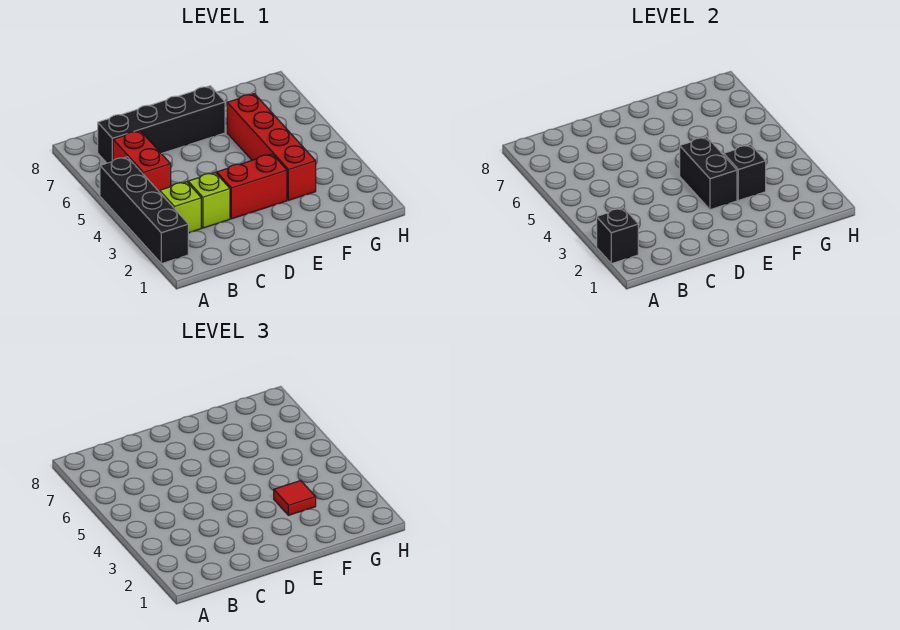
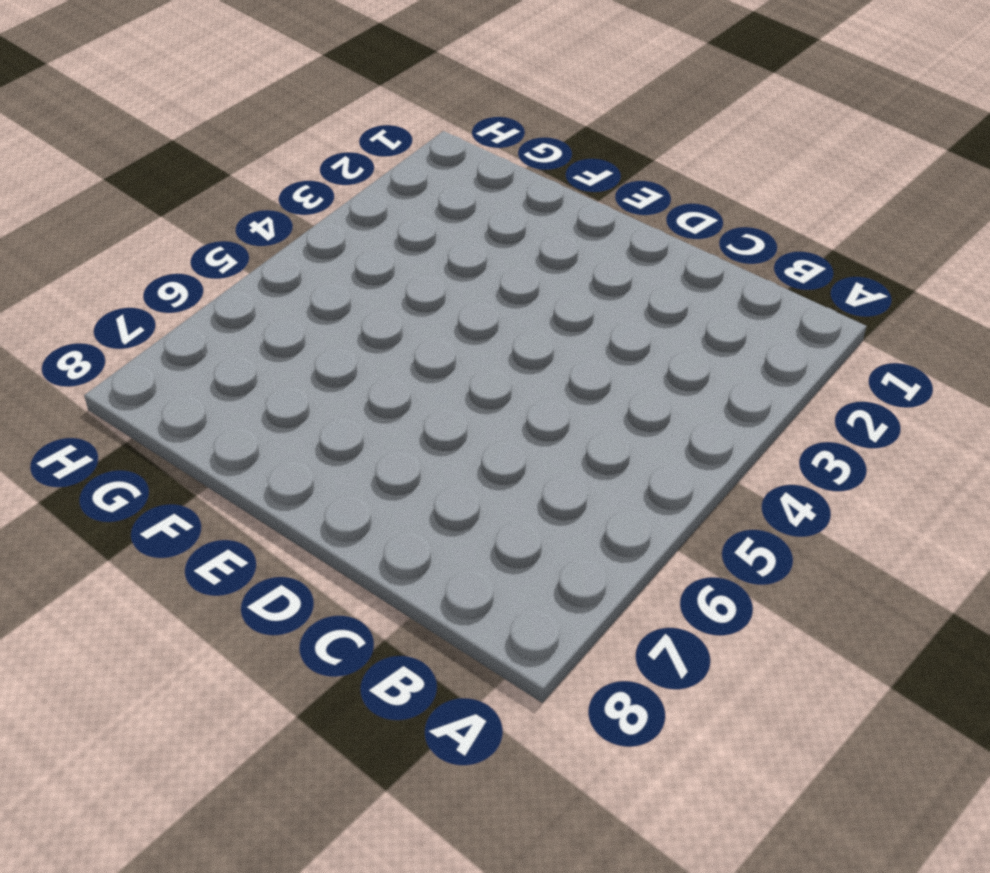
none -> black 1x4 brick [100,157,188,264]
none -> lime 1x1 brick [160,182,201,233]

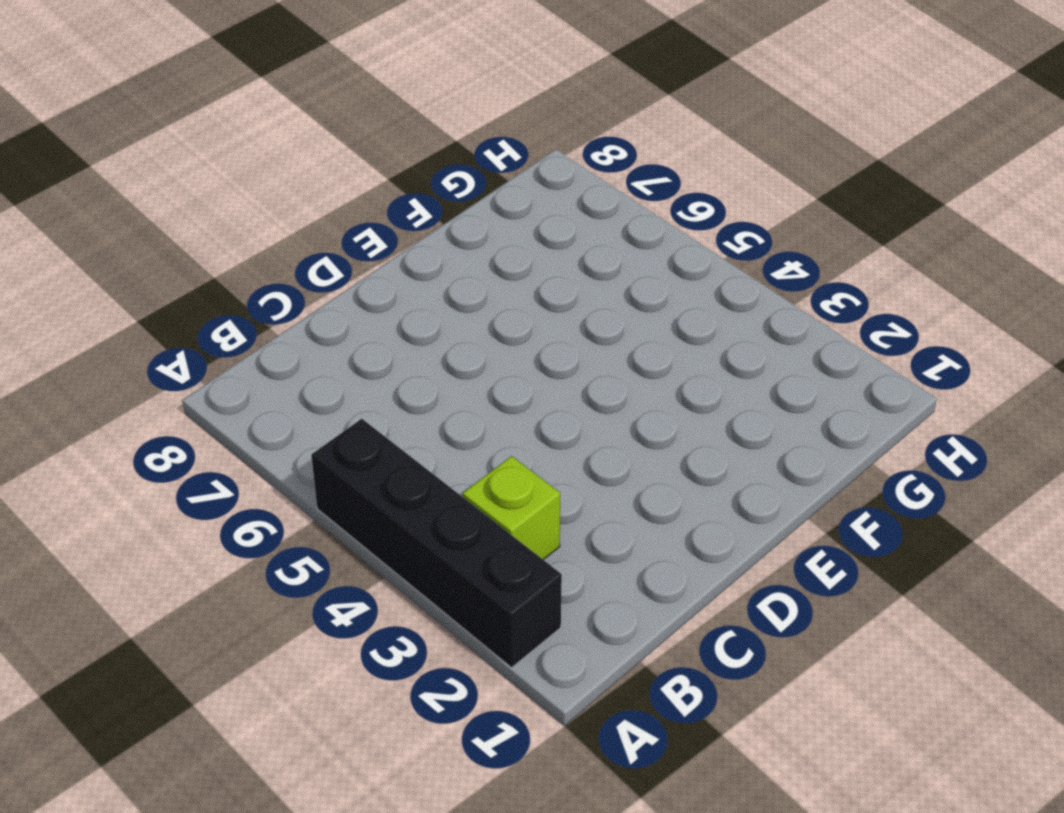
none -> red 1x2 brick [113,131,171,192]
none -> black 1x4 brick [98,86,225,163]

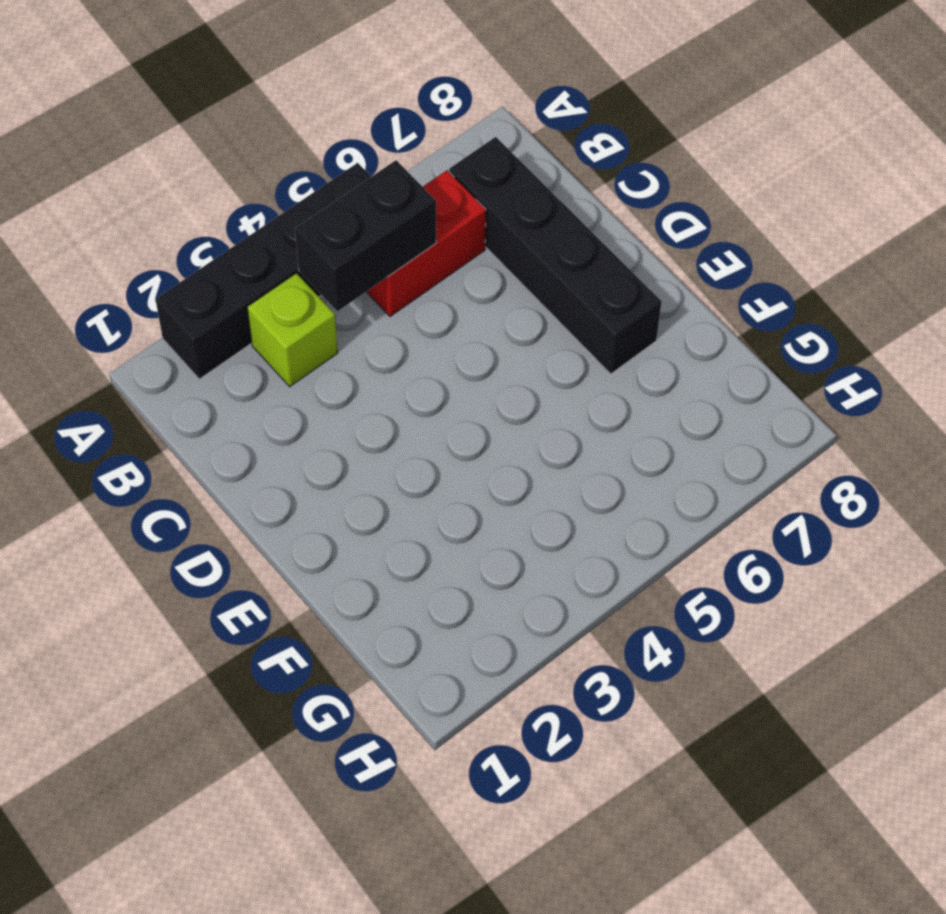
black 1x2 brick [295,160,436,311] -> black 1x2 brick moved to [680,137,737,210]
none -> lime 1x1 brick [188,173,230,228]
none -> red 1x2 brick [217,154,287,219]

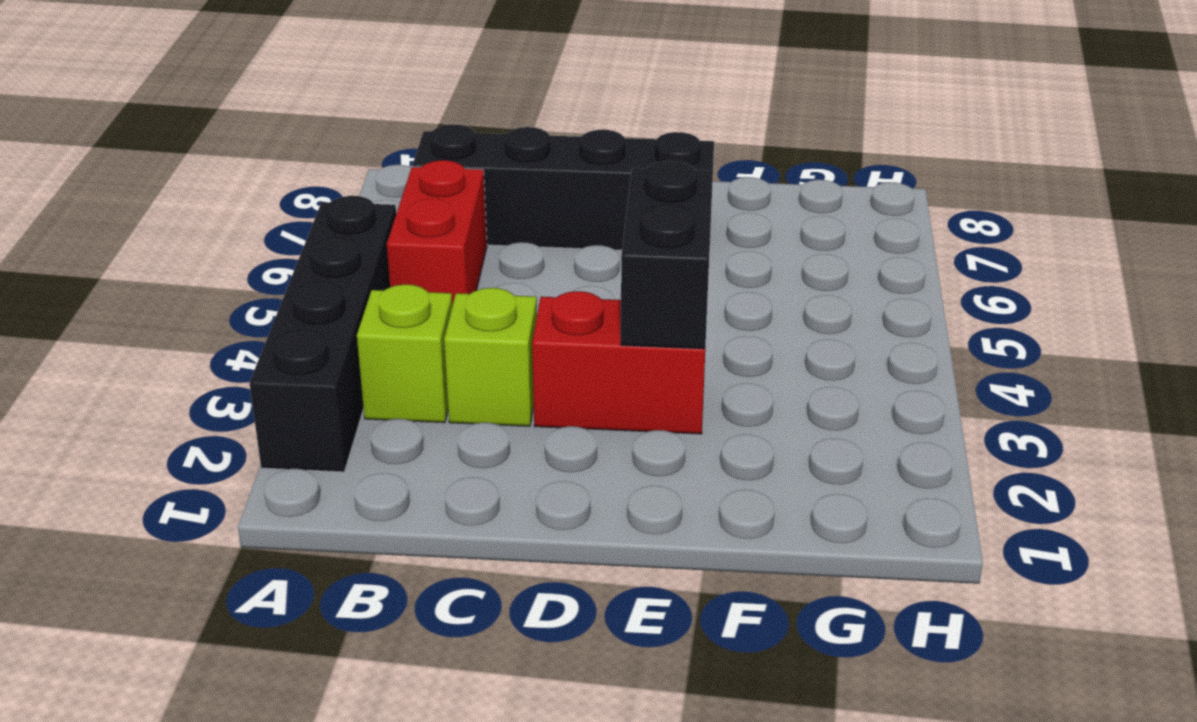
none -> red 1x4 brick [227,94,316,200]
none -> black 1x1 brick [597,208,638,264]

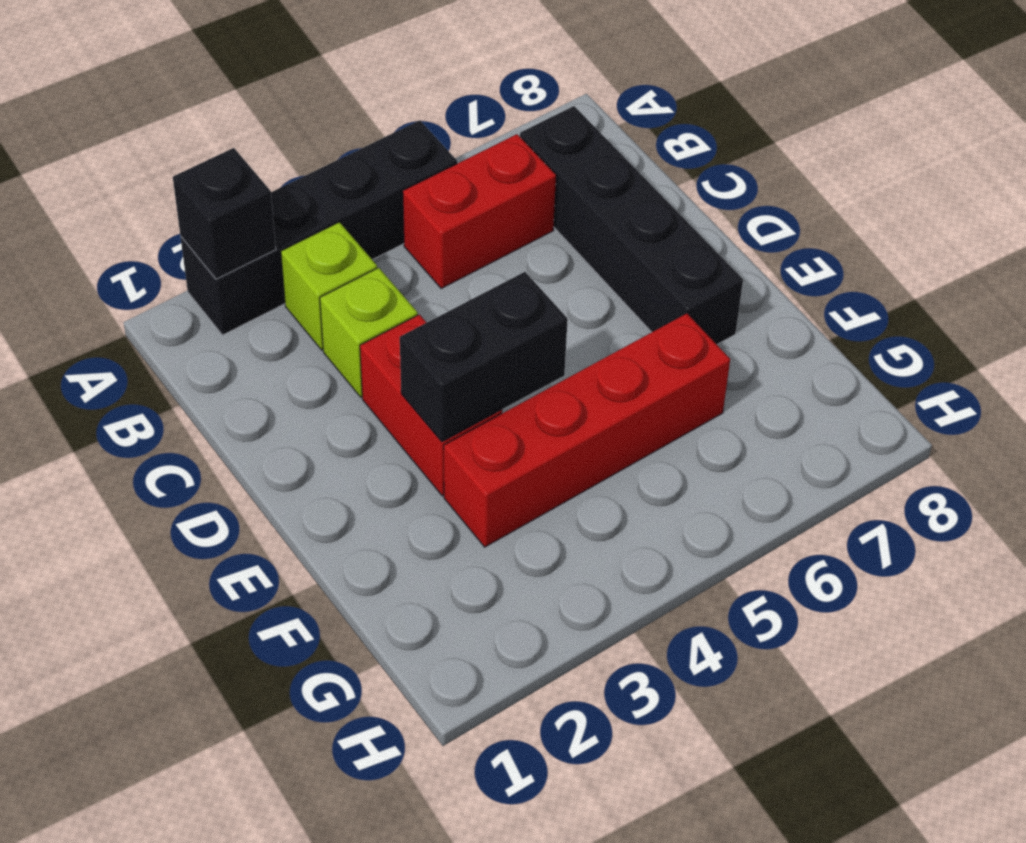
none -> black 1x1 brick [724,145,766,200]
none -> red 1x1 tile [274,480,316,515]

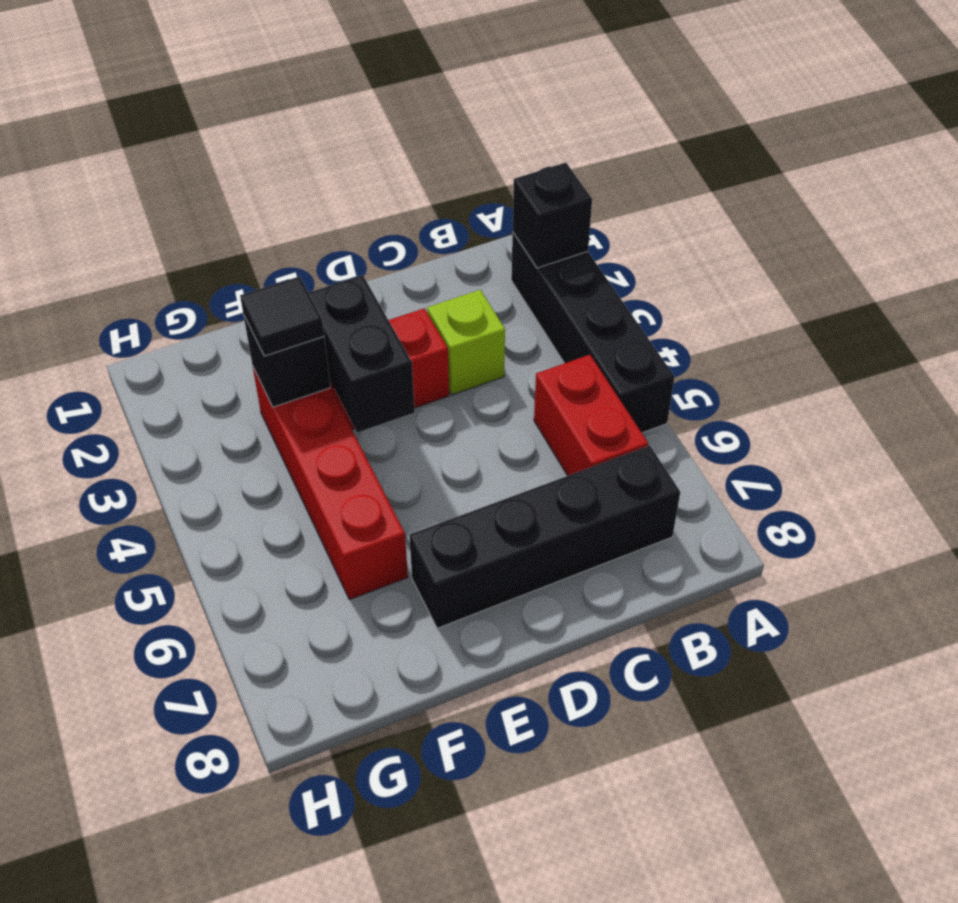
black 1x1 tile [240,276,324,356] -> red 1x1 tile [274,480,316,515]
none -> lime 1x1 brick [160,182,201,233]

